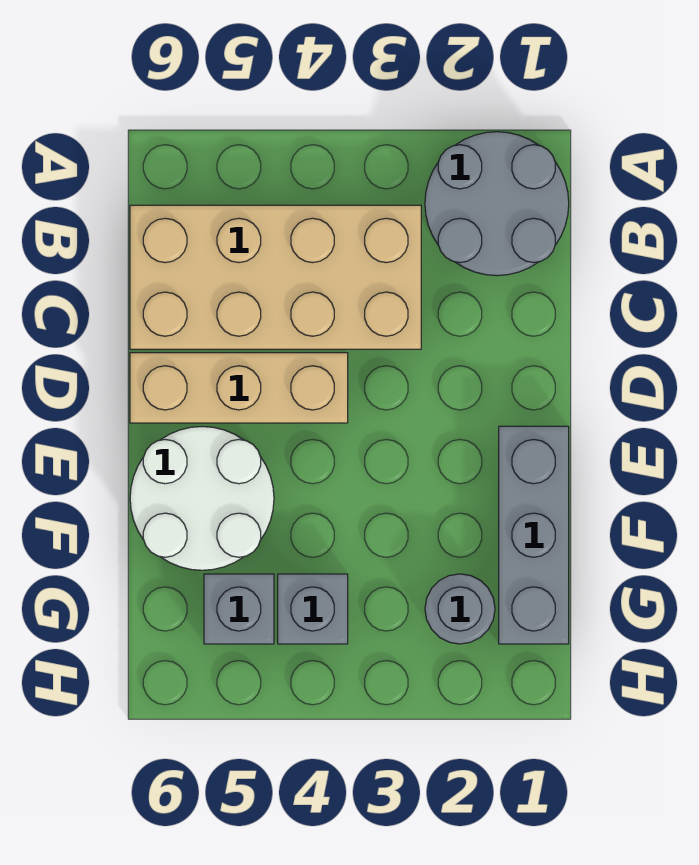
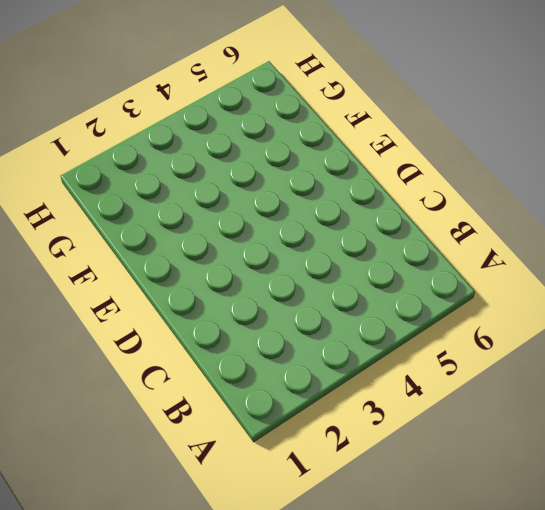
none -> grey 2x2 round brick [425,132,569,276]
none -> tan 2x4 brick [130,205,421,349]

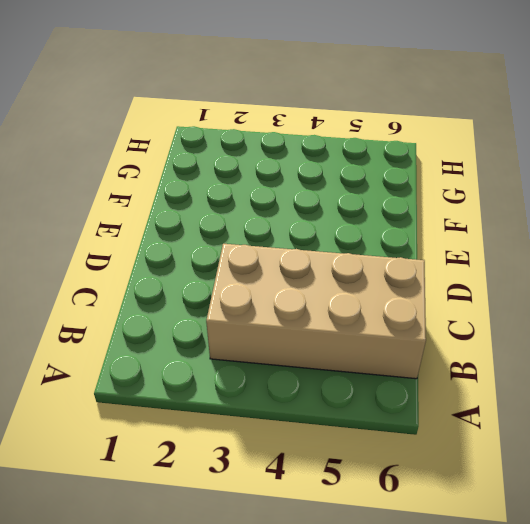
none -> grey 2x2 round brick [425,132,569,276]
none -> tan 1x3 brick [130,353,348,423]

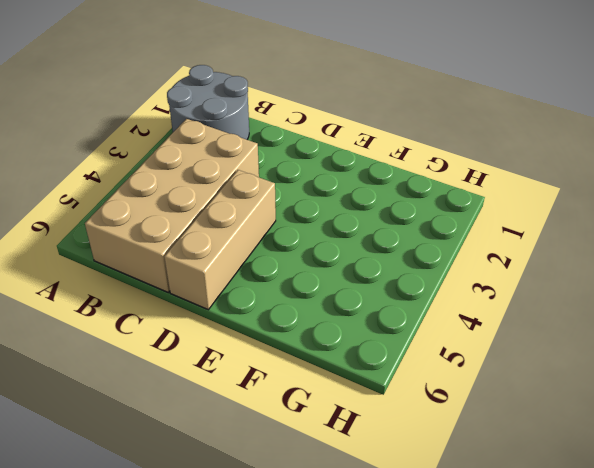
none -> grey 1x3 brick [499,426,569,644]
none -> white 2x2 round brick [130,427,274,570]

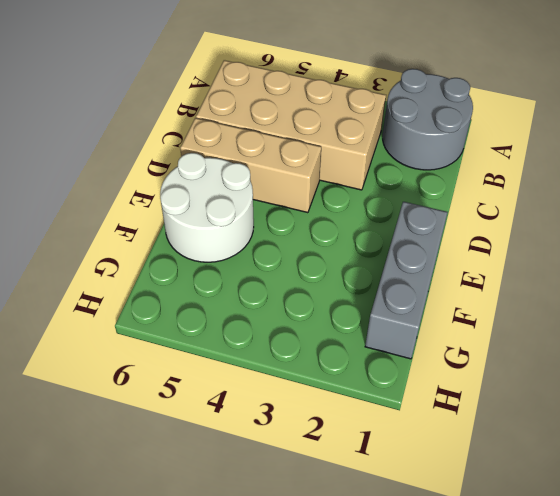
none -> grey 1x1 round brick [425,574,495,644]
none -> grey 1x1 brick [278,574,348,644]

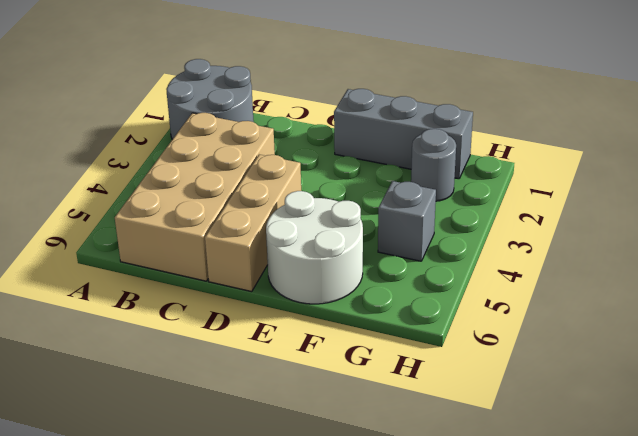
none -> grey 1x1 brick [204,574,274,644]

